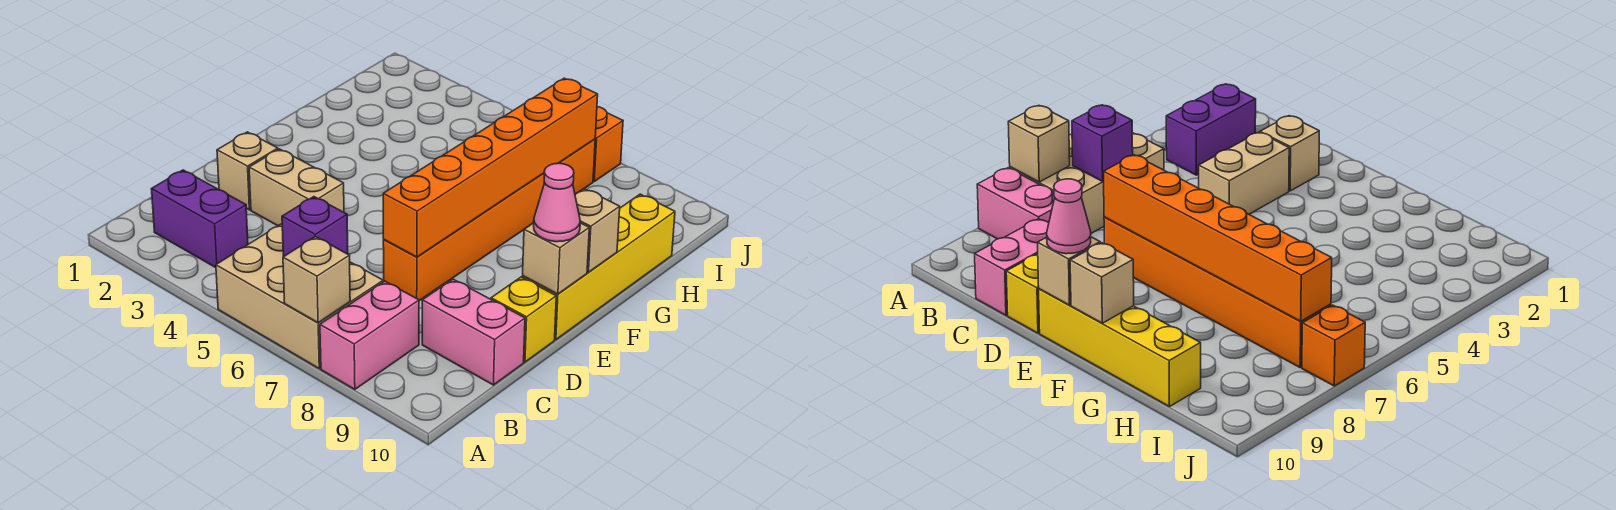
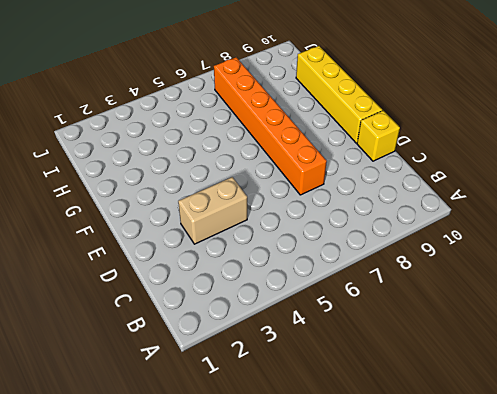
none -> tan 2x3 brick [216,224,383,368]
none -> pink 1x2 brick [320,281,419,389]
none -> purple 1x2 brick [152,170,248,268]

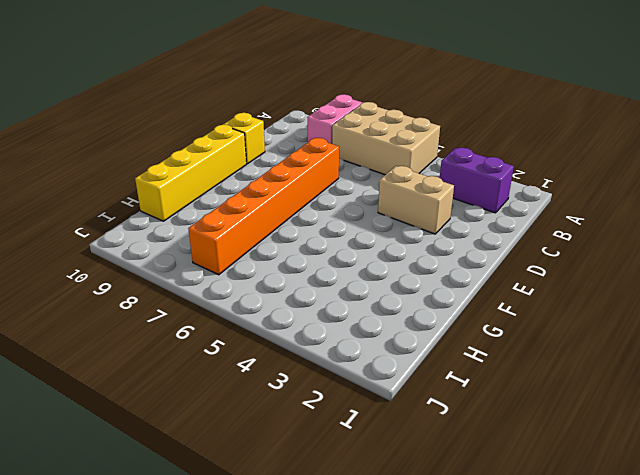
none -> pink 1x2 brick [422,279,525,385]
none -> tan 1x1 brick [217,132,278,210]
none -> orange 1x1 brick [593,107,623,181]

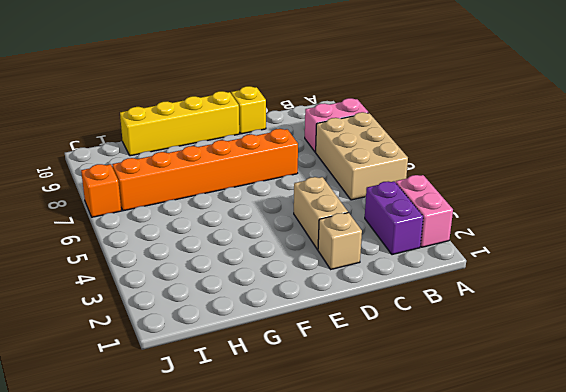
pink 1x2 brick [396,175,453,247] -> pink 1x2 brick moved to [422,279,525,385]
none -> tan 1x1 brick [283,237,350,323]
none -> purple 1x1 brick [282,197,348,257]
none -> orange 1x6 brick [383,78,598,257]

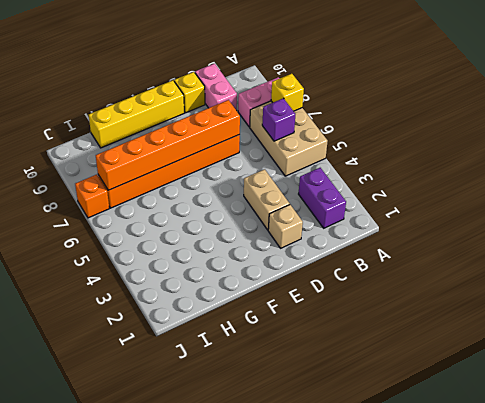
yellow 1x1 brick [271,74,304,111] -> tan 1x1 brick [283,237,350,323]
none -> tan 1x1 brick [523,223,589,294]
none -> tan 1x1 brick [575,189,620,272]
none -> pink 1x1 cone [534,163,580,242]

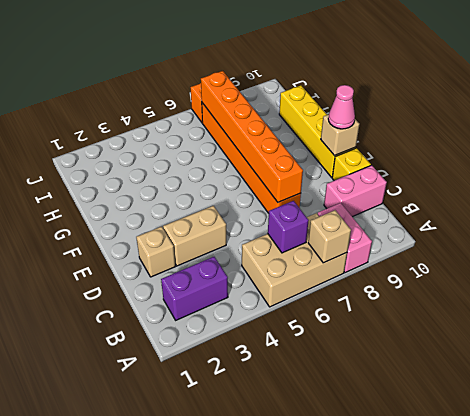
none -> tan 1x1 brick [575,189,620,272]

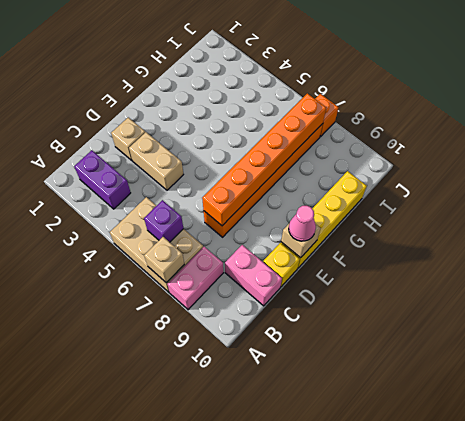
none -> tan 1x1 brick [575,189,620,272]

